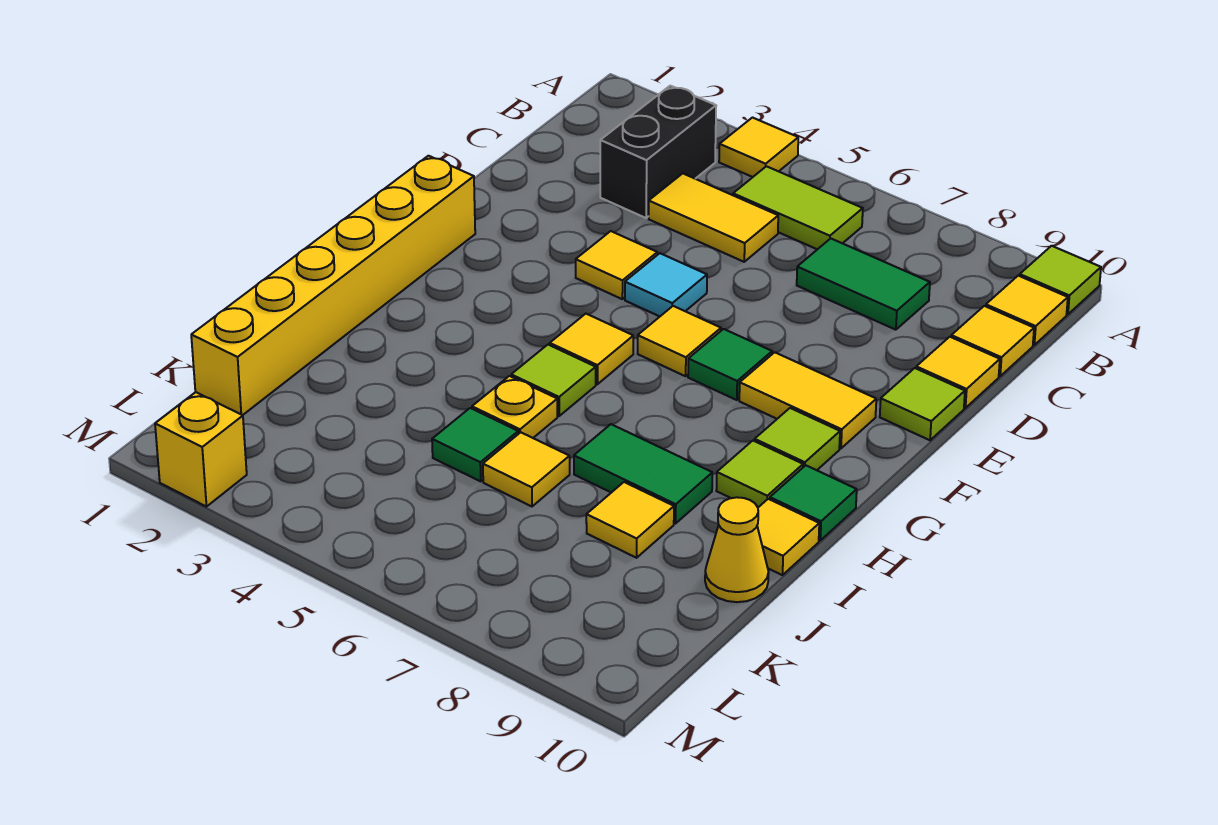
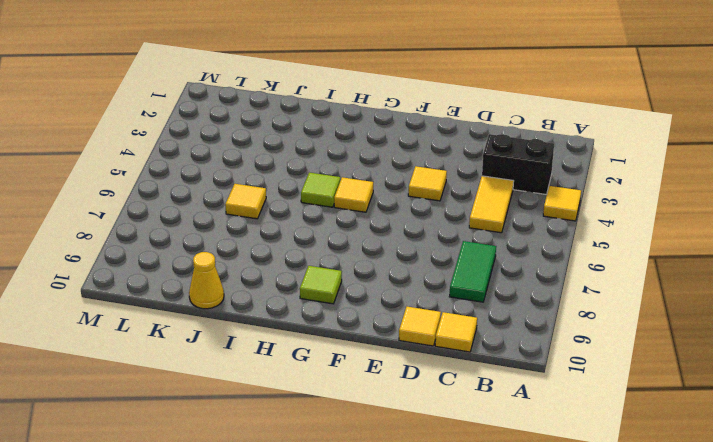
none -> lime 1x1 tile [1020,246,1101,314]
none -> lime 1x2 tile [733,166,863,249]
none -> yellow 1x1 tile [986,276,1068,345]

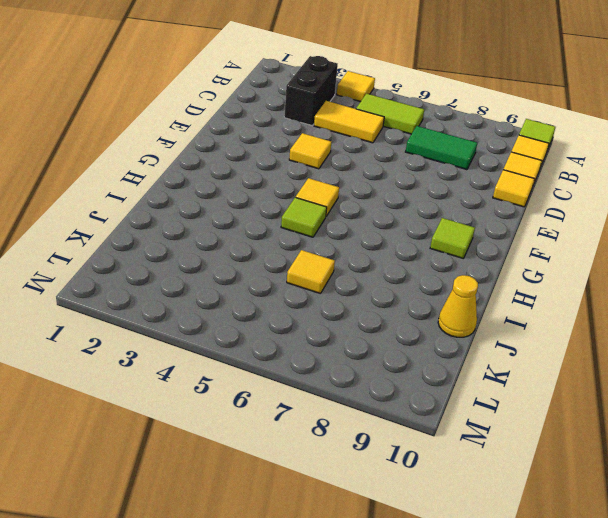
none -> cyan 1x1 tile [625,253,707,316]
none -> lime 1x1 tile [880,368,965,440]
none -> yellow 1x6 brick [191,156,475,415]

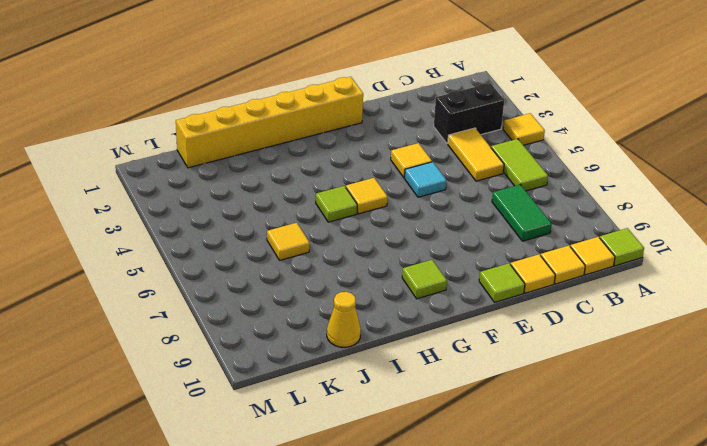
none -> yellow 1x1 tile [638,306,721,376]
none -> green 1x1 tile [688,329,772,400]
none -> yellow 1x2 tile [739,352,876,448]

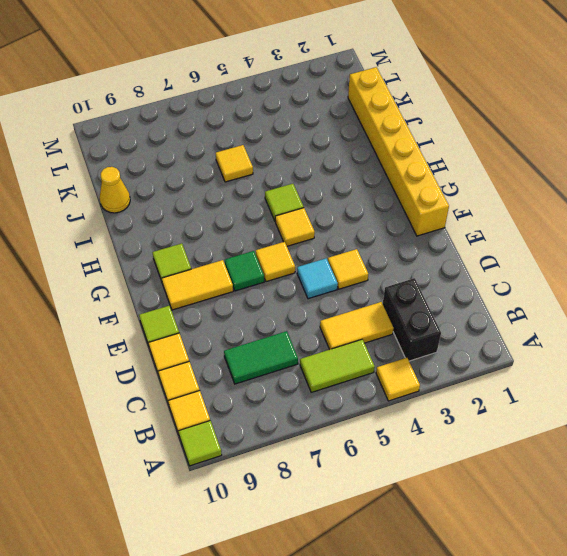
none -> lime 1x1 tile [716,441,803,507]
none -> green 1x1 tile [770,465,857,540]
none -> yellow 1x1 plate [472,376,557,438]

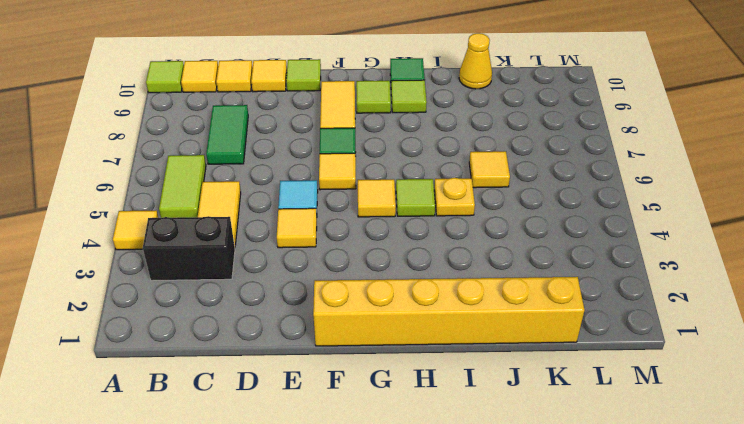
none -> green 1x2 tile [574,424,712,523]
none -> yellow 1x1 tile [757,499,819,575]
none -> green 1x1 tile [432,408,518,481]

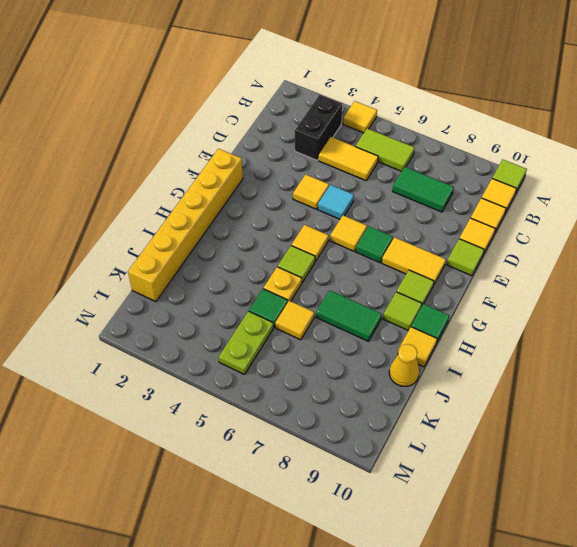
lime 1x2 plate [219,311,274,375] -> none
none -> yellow 1x1 tile [586,482,674,558]
none -> yellow 1x1 brick [155,392,247,507]

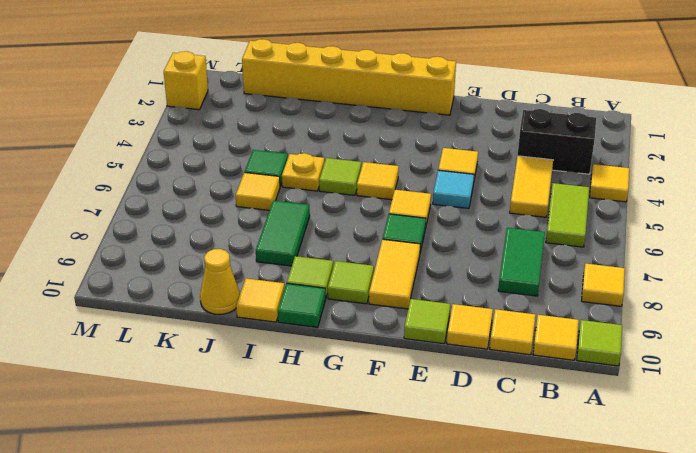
yellow 1x1 tile [582,264,625,306] -> yellow 1x1 tile moved to [586,482,674,558]

